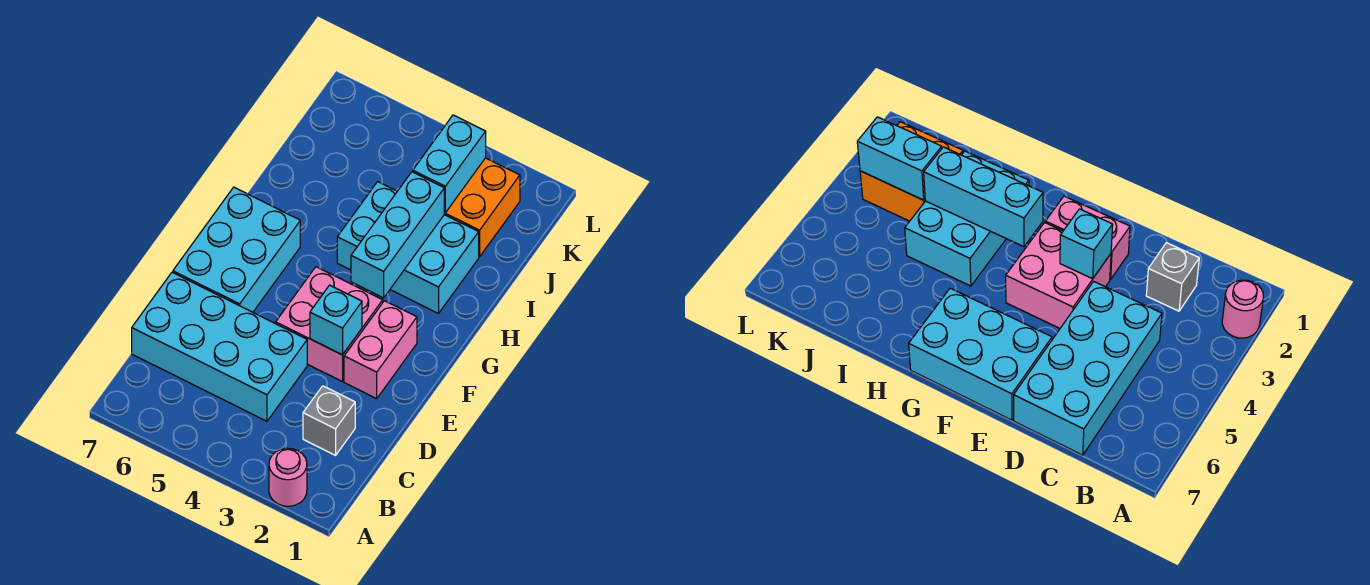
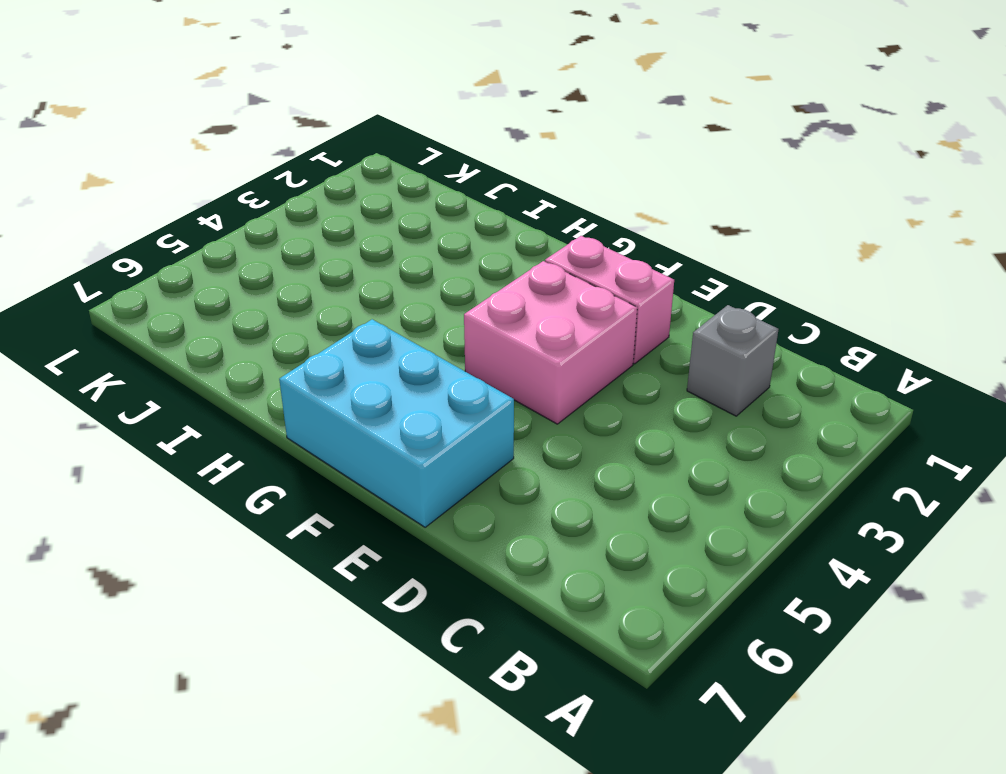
none -> pink 1x1 round brick [269,448,307,506]
none -> cyan 2x4 brick [132,272,307,421]

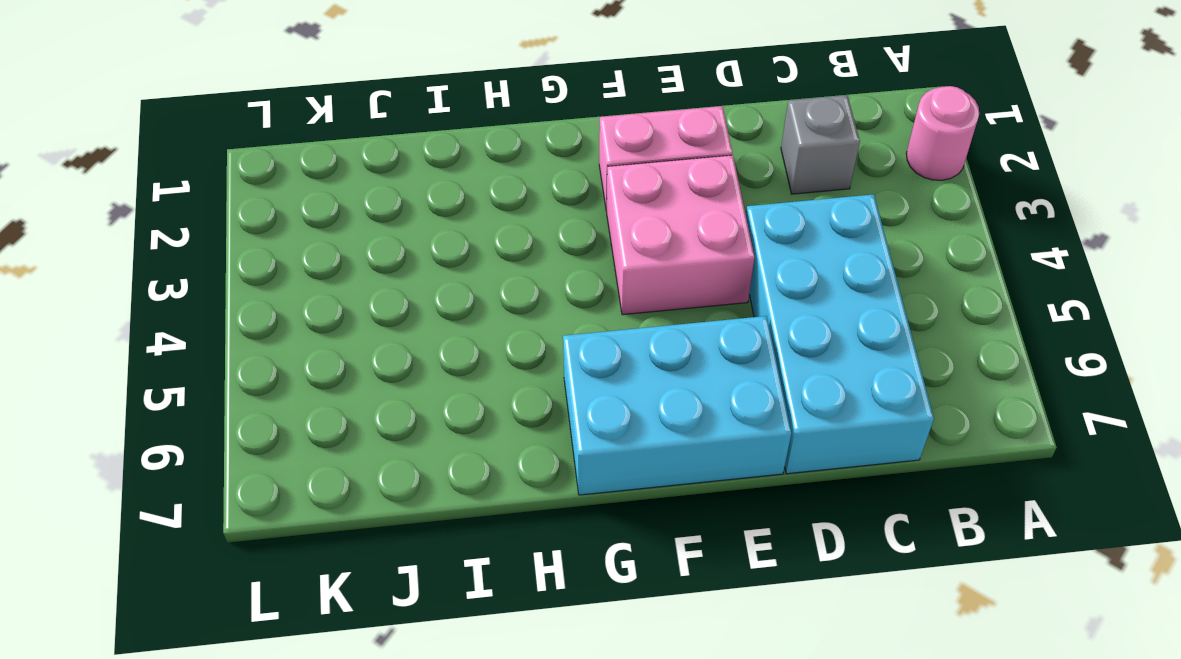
none -> cyan 2x3 brick [337,182,479,314]
none -> orange 2x2 brick [444,158,520,257]

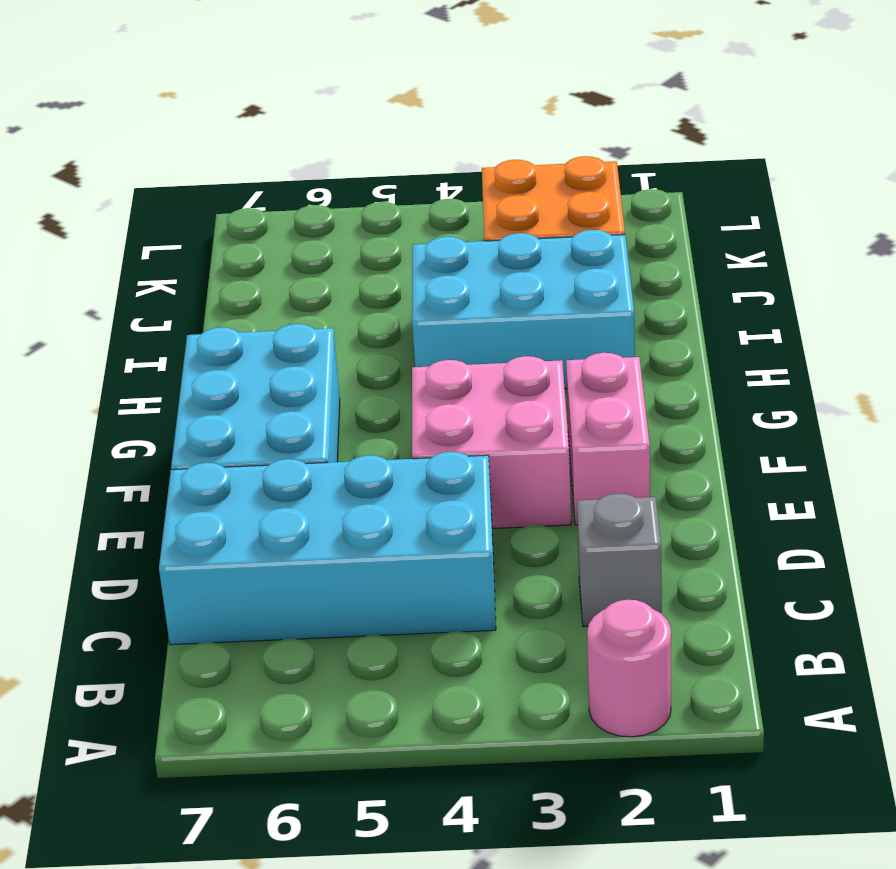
none -> cyan 1x1 brick [310,285,362,355]
none -> cyan 1x3 brick [351,172,444,298]

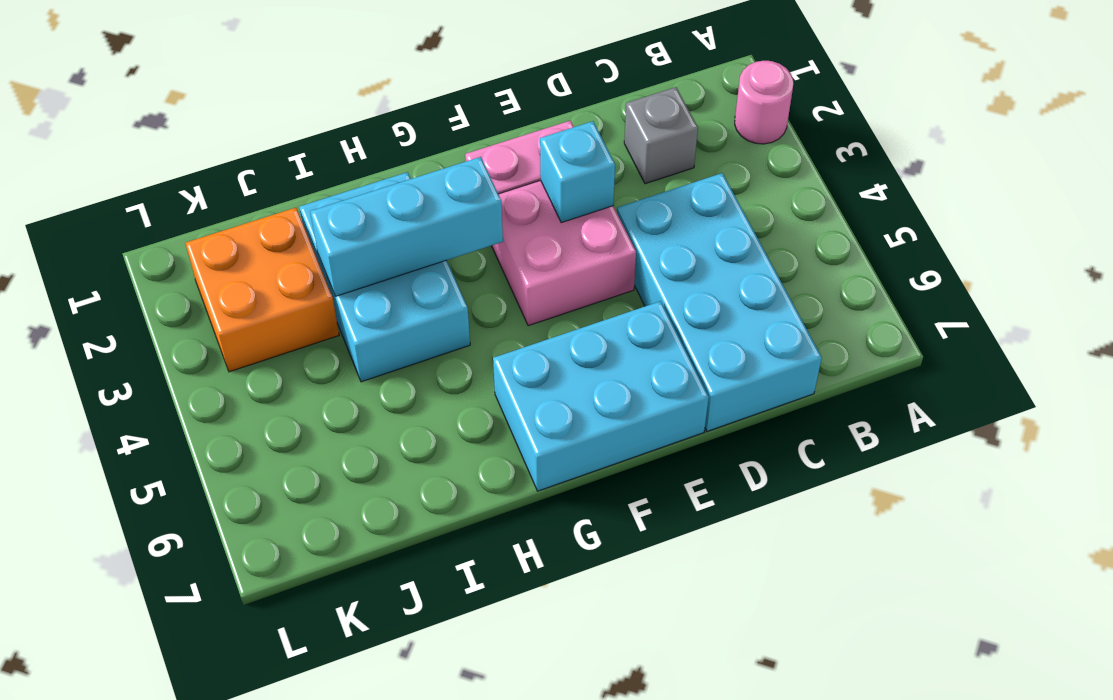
none -> cyan 1x2 brick [413,115,486,213]

